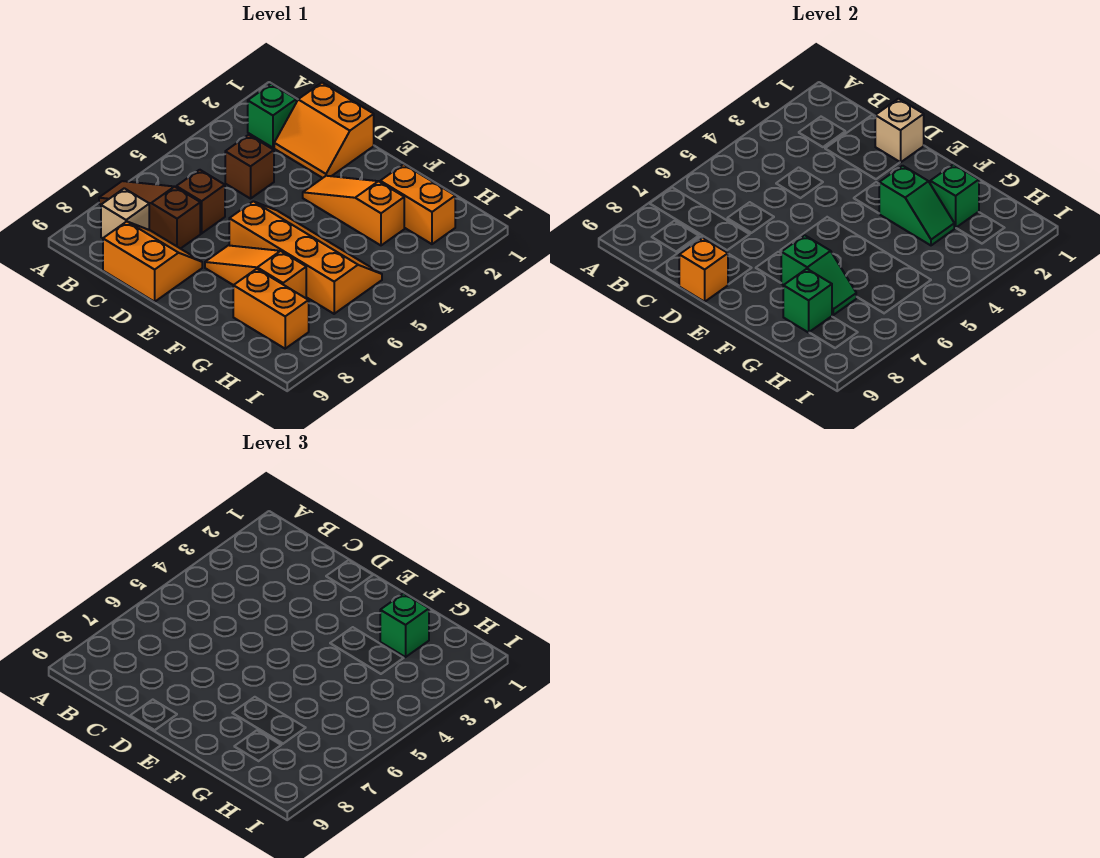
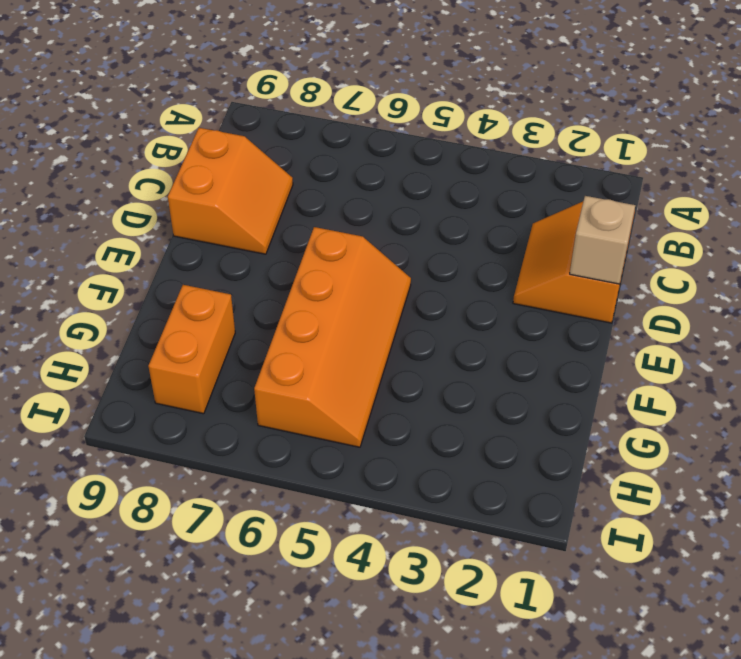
none -> brown 1x3 slope [99,181,200,249]
none -> green 1x1 brick [248,84,296,148]
none -> tan 1x1 brick [101,188,149,238]

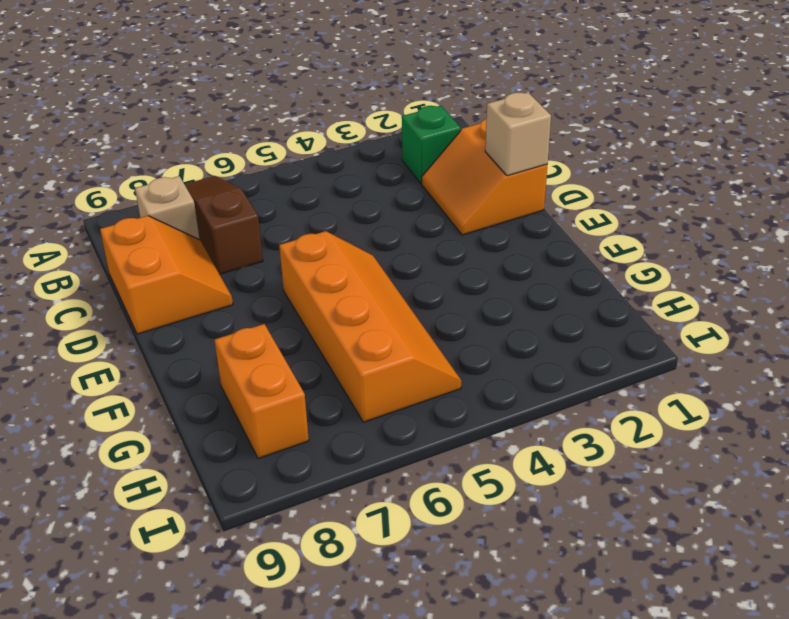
none -> brown 1x1 brick [225,135,274,199]
none -> brown 1x1 brick [176,170,225,233]
none -> orange 1x3 slope [303,176,404,245]

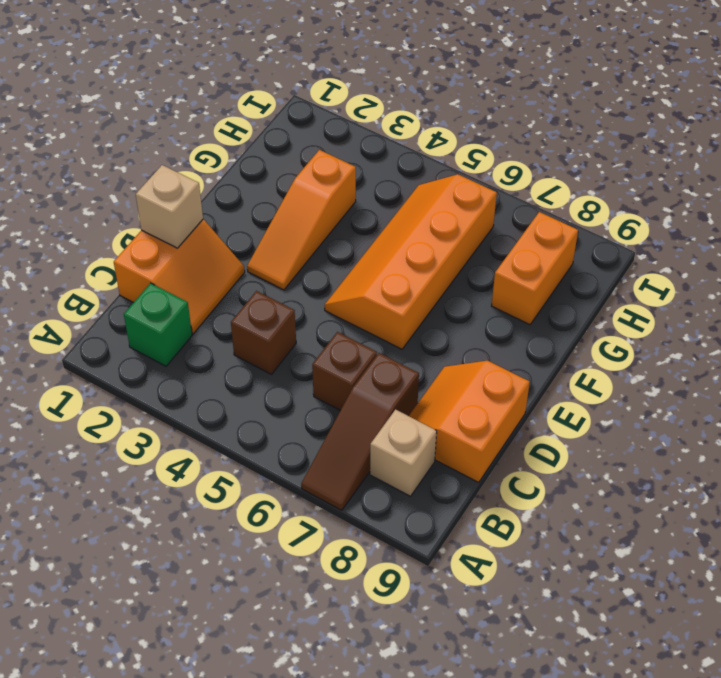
none -> orange 1x3 slope [205,245,306,298]
none -> orange 1x2 brick [380,164,455,244]
none -> orange 1x1 brick [679,238,728,302]

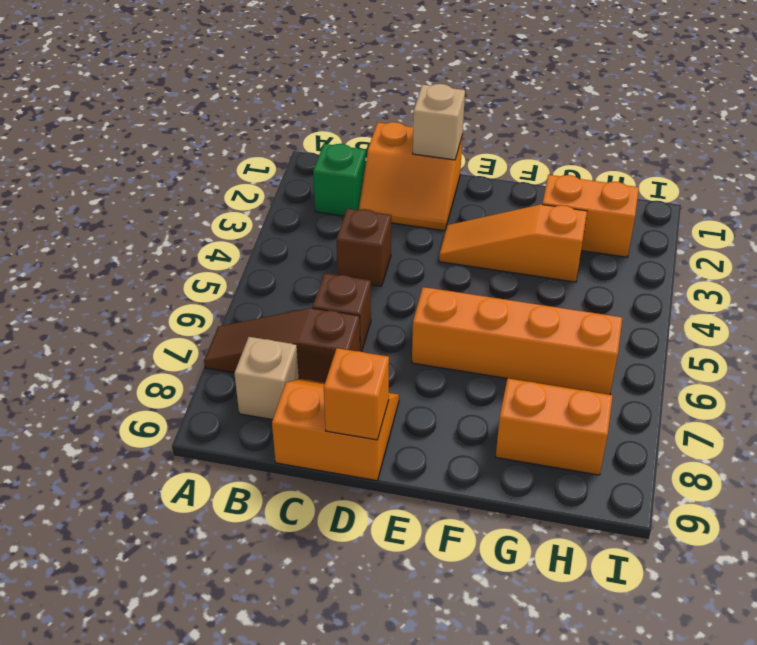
none -> orange 1x3 slope [205,245,306,298]
none -> green 1x2 slope [879,166,954,245]
none -> green 1x2 slope [781,235,856,315]

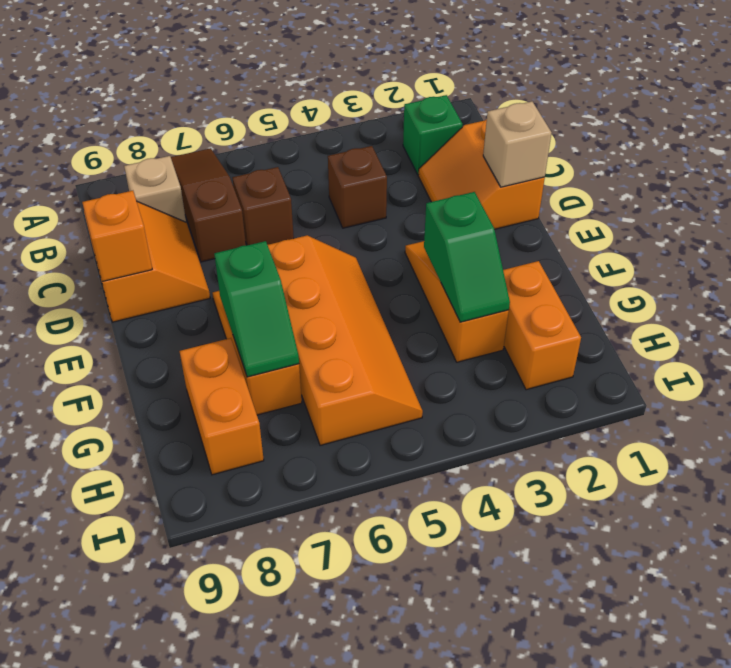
none -> green 1x1 brick [930,164,979,228]
none -> green 1x1 brick [783,269,832,333]
none -> green 1x1 brick [380,593,429,657]

